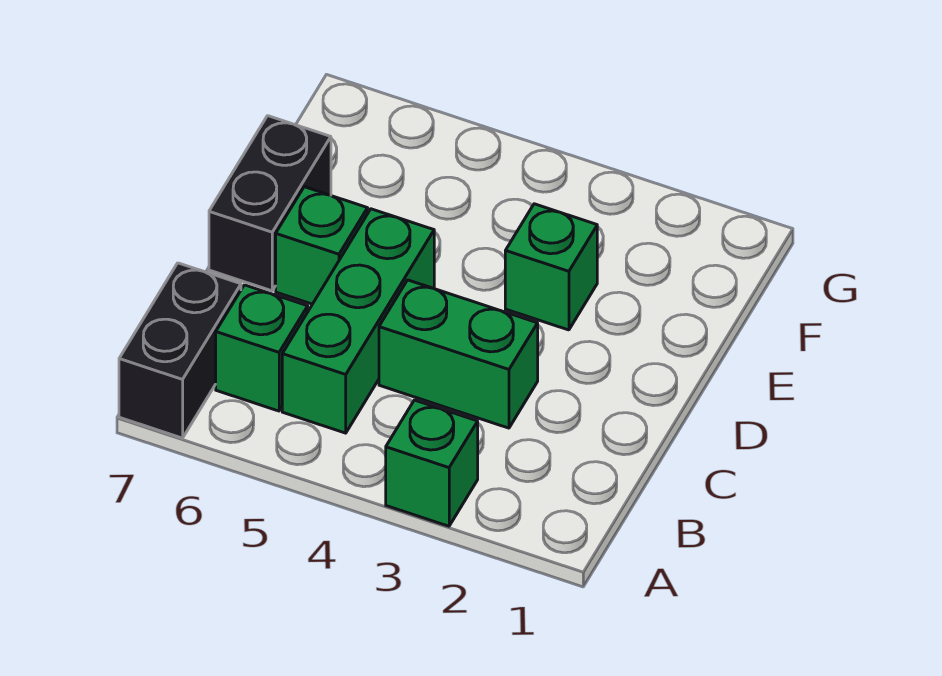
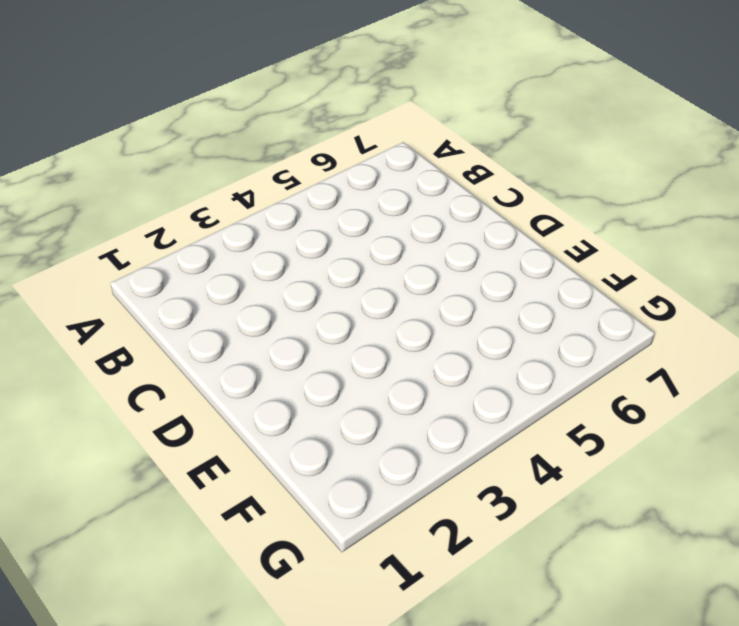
none -> green 1x1 brick [386,400,478,526]
none -> black 1x2 brick [119,263,241,438]

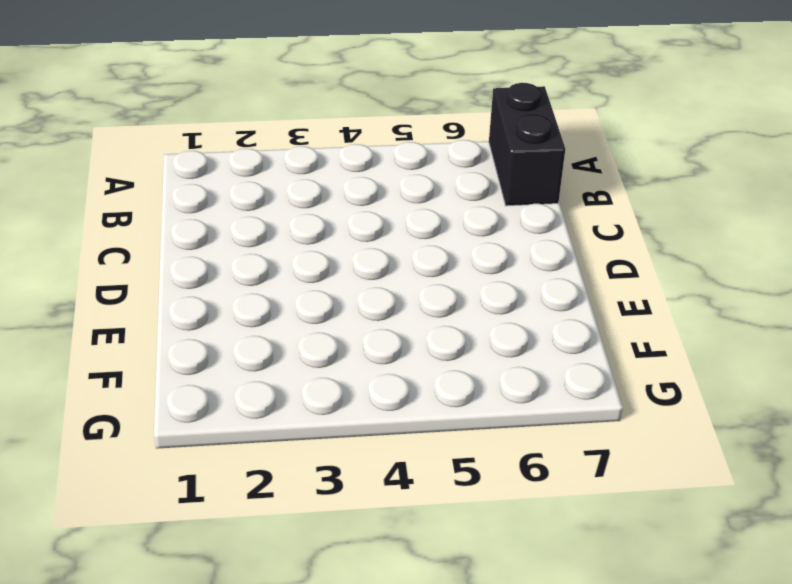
none -> green 1x1 brick [386,400,478,526]
none -> green 1x3 brick [282,209,434,433]

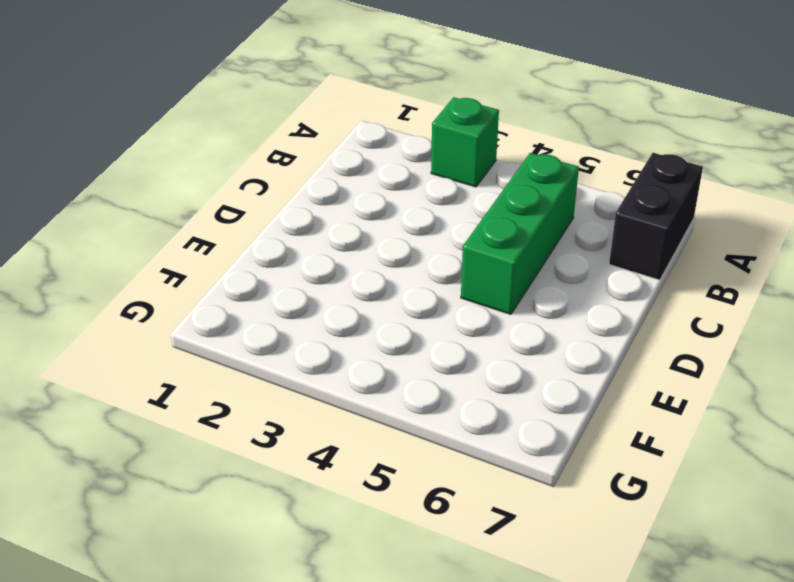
none -> green 1x1 brick [216,285,308,411]
none -> green 1x2 brick [379,280,538,428]

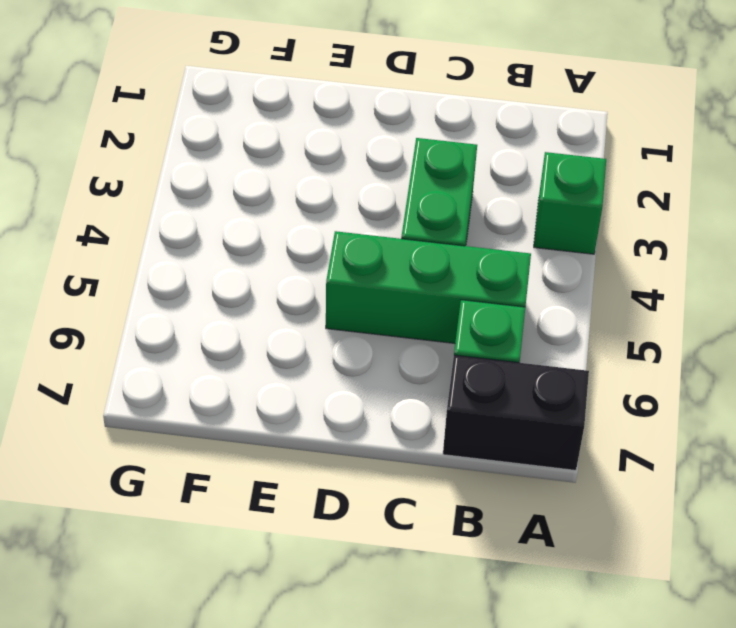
none -> green 1x1 brick [276,187,368,304]
none -> black 1x2 brick [209,116,331,291]

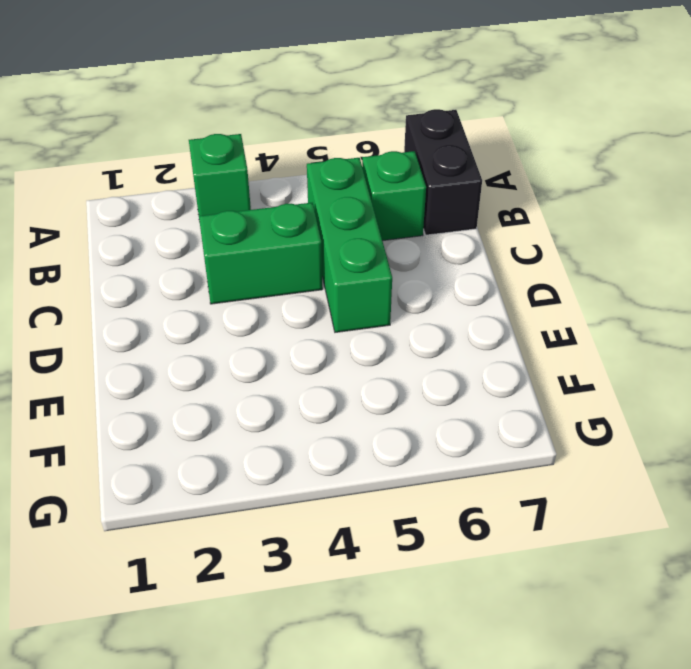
none -> green 1x1 brick [276,187,368,304]
none -> black 1x2 brick [209,116,331,291]

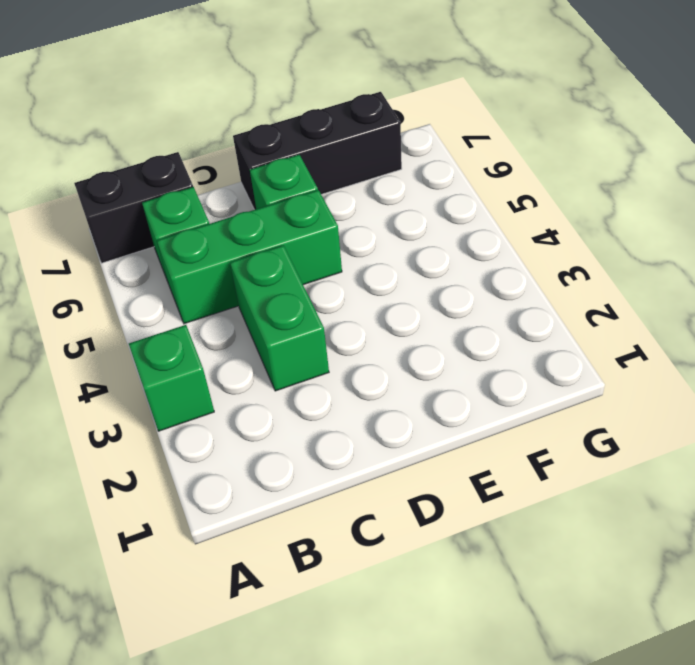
black 1x3 brick [233,92,402,210] -> black 1x2 brick [209,116,331,291]
none -> green 1x1 brick [505,204,597,330]

